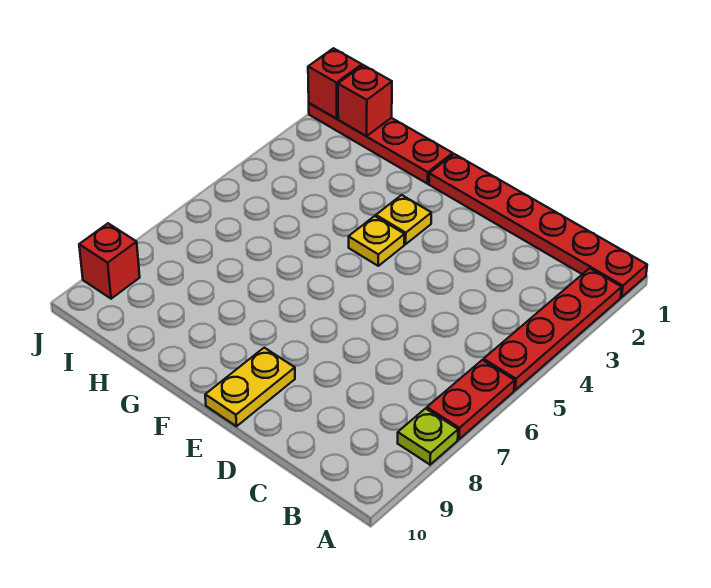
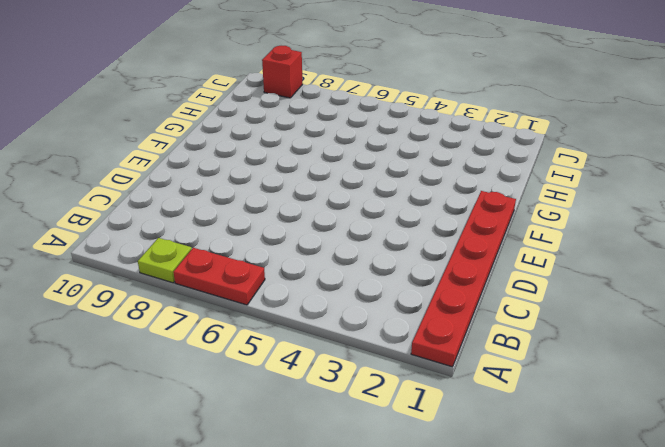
none -> red 1x4 plate [483,268,622,390]
none -> yellow 1x2 plate [205,348,295,426]

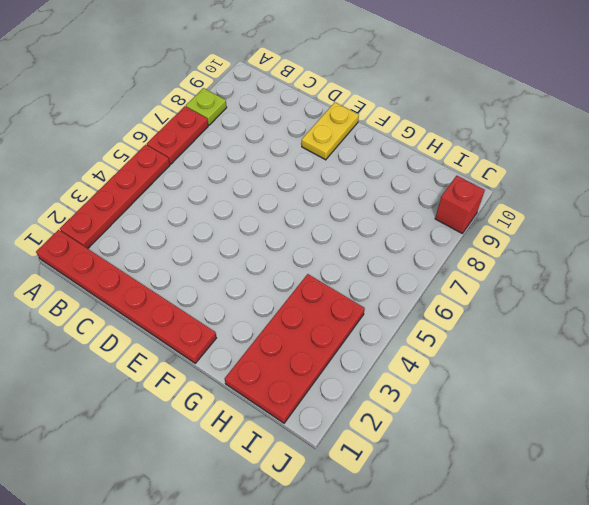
red 2x4 plate [225,274,365,423] -> red 1x4 plate [309,103,453,184]
none -> yellow 1x1 plate [376,195,431,244]
none -> yellow 1x1 plate [349,216,405,266]

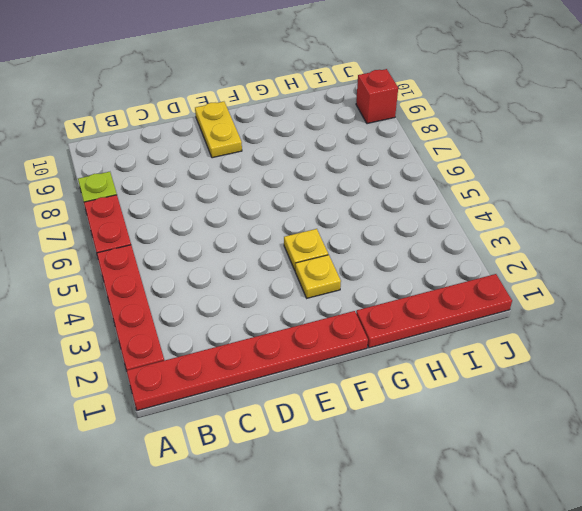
none -> red 1x1 brick [338,65,392,136]
none -> red 1x1 brick [308,48,362,119]

